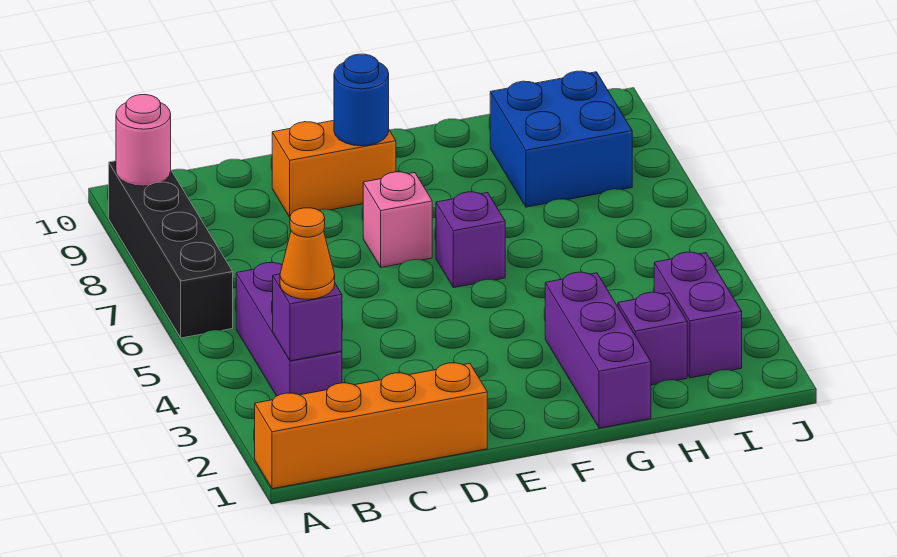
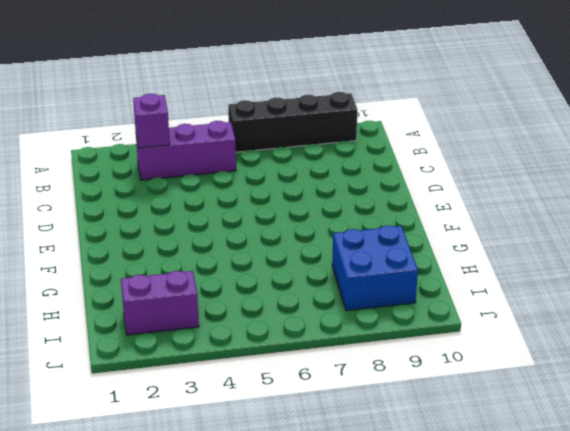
none -> orange 1x4 brick [255,363,487,489]
none -> orange 1x2 brick [272,121,396,217]
none -> pink 1x1 brick [363,172,432,267]

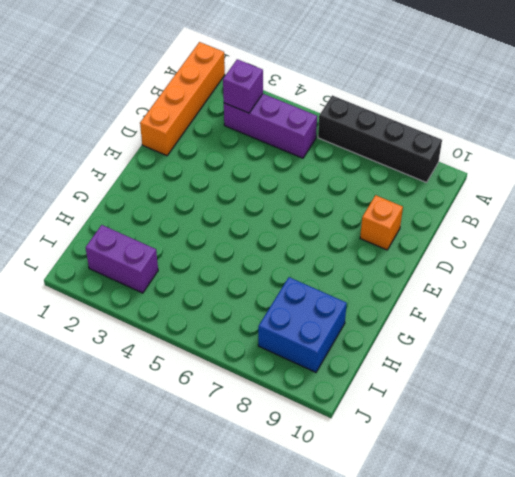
orange 1x1 brick [360,195,403,250] -> orange 1x2 brick [272,121,396,217]
none -> pink 1x1 brick [363,172,432,267]
none -> purple 1x1 brick [436,192,505,288]
none -> purple 1x3 brick [545,272,651,428]

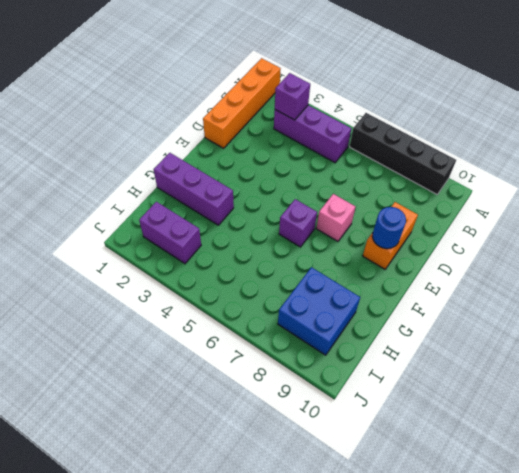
none -> purple 1x1 brick [618,292,687,385]
none -> pink 1x1 round brick [116,95,171,186]
none -> orange 1x1 cone [280,208,335,299]

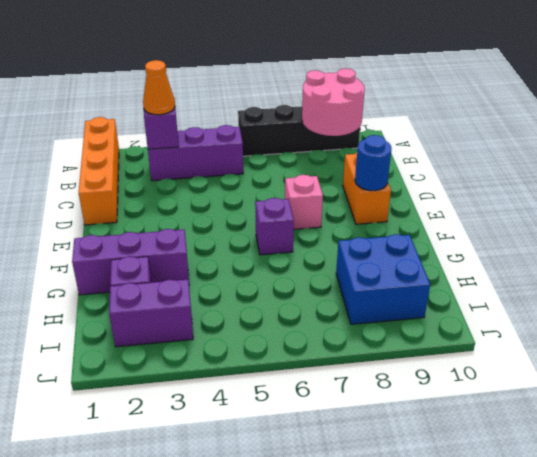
pink 2x2 round brick [302,68,365,136] -> pink 1x1 round brick [116,95,171,186]

